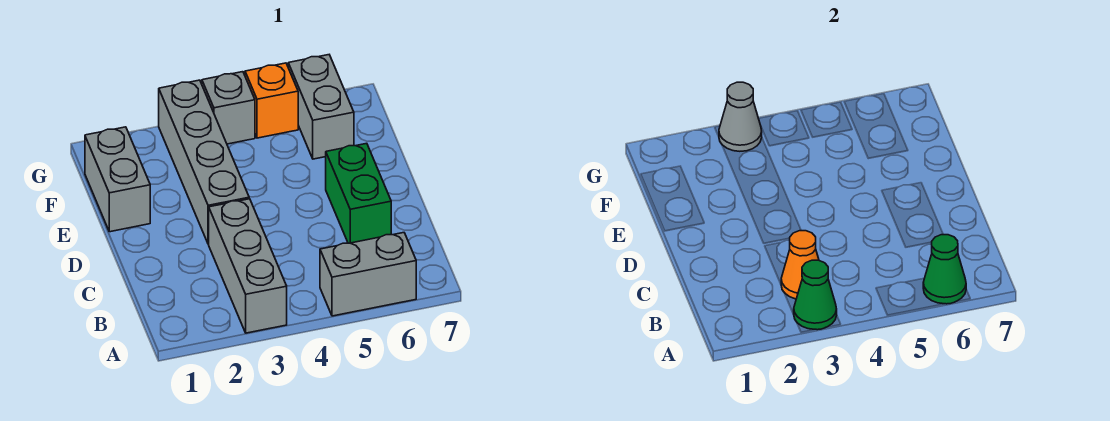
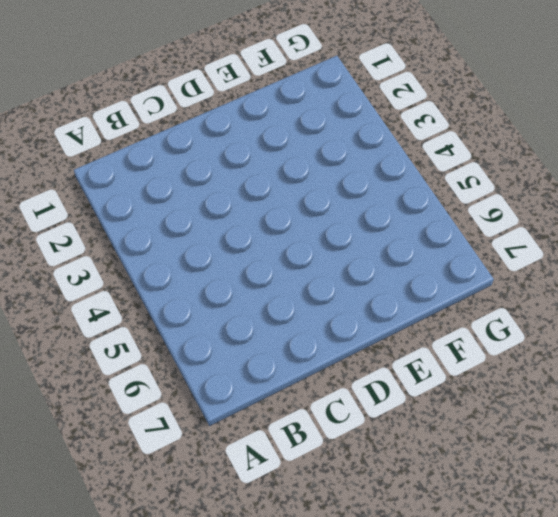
none -> grey 1x3 brick [209,199,287,333]
none -> grey 1x2 brick [320,233,416,316]
none -> green 1x2 brick [326,143,391,243]

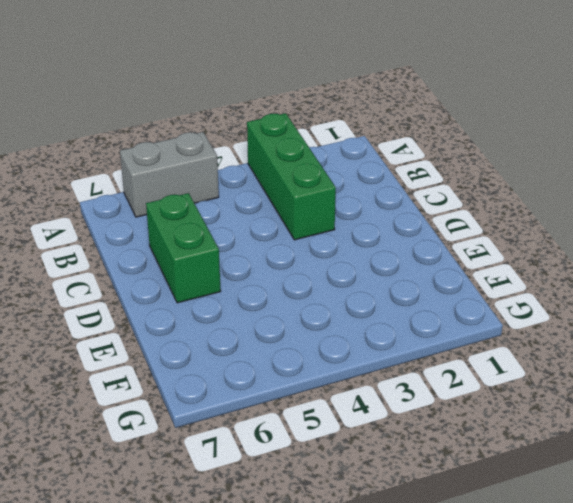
green 1x3 brick [247,113,336,240] -> grey 1x3 brick [209,199,287,333]
none -> grey 1x4 brick [159,80,249,244]
none -> grey 1x2 brick [85,127,150,232]
none -> grey 1x2 brick [288,55,354,159]

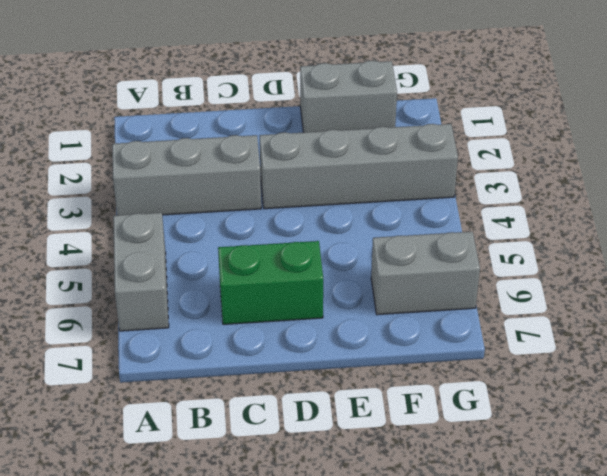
none -> grey 1x1 brick [202,72,255,144]
none -> orange 1x1 brick [245,63,298,138]
none -> green 1x1 cone [794,260,837,330]

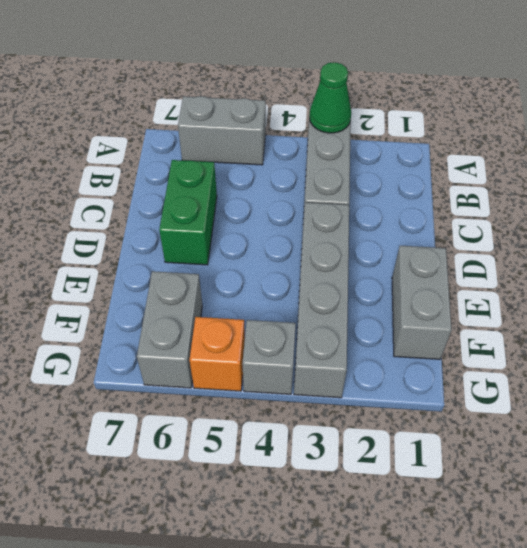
none -> green 1x1 cone [923,235,966,304]
none -> orange 1x1 cone [781,231,819,299]
none -> grey 1x1 cone [719,82,762,151]

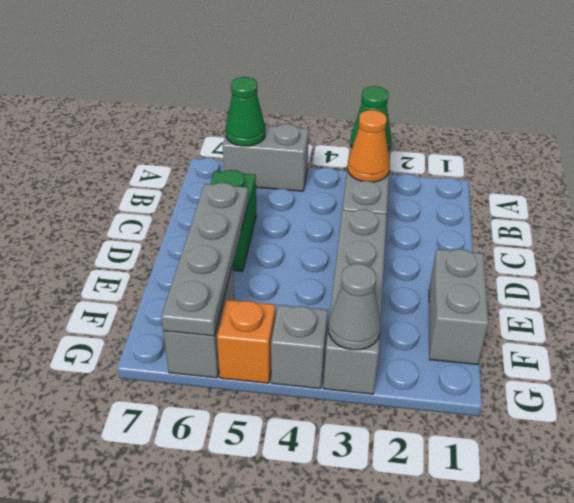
grey 1x4 plate [161,183,249,336] -> none

